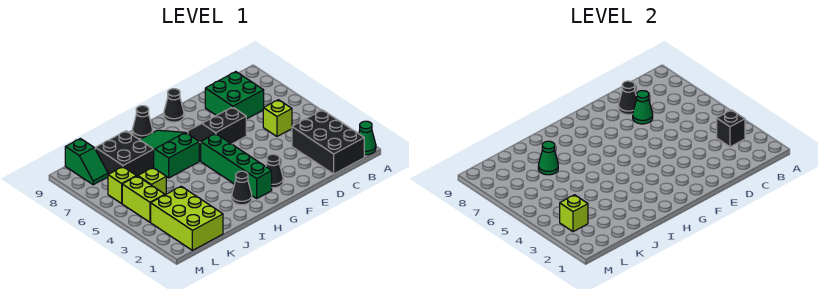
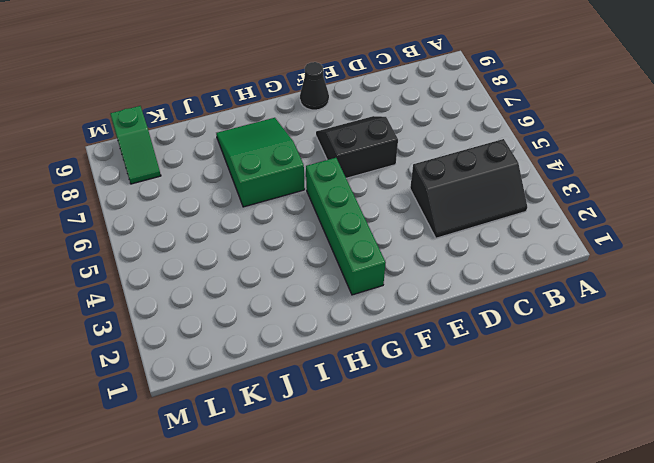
black 2x3 slope [410,139,527,238] -> black 2x3 brick [292,110,364,174]
none -> green 1x1 cone [359,121,376,155]
none -> lime 1x1 brick [263,100,292,136]
none -> green 2x2 brick [205,72,264,119]

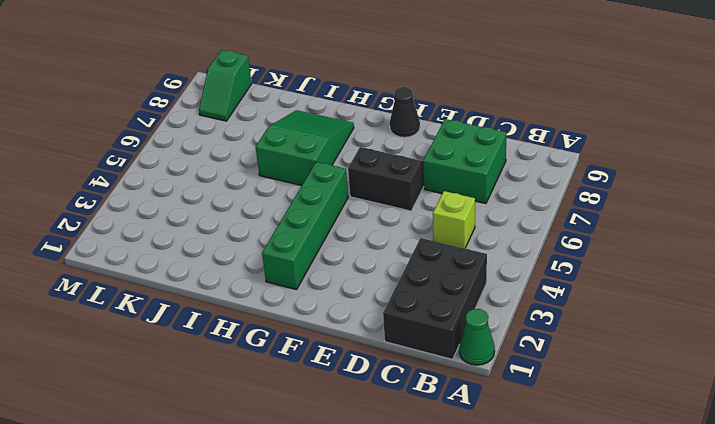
none -> black 1x1 cone [266,154,283,188]
none -> black 1x1 cone [232,171,252,205]
none -> black 1x1 cone [132,106,153,139]

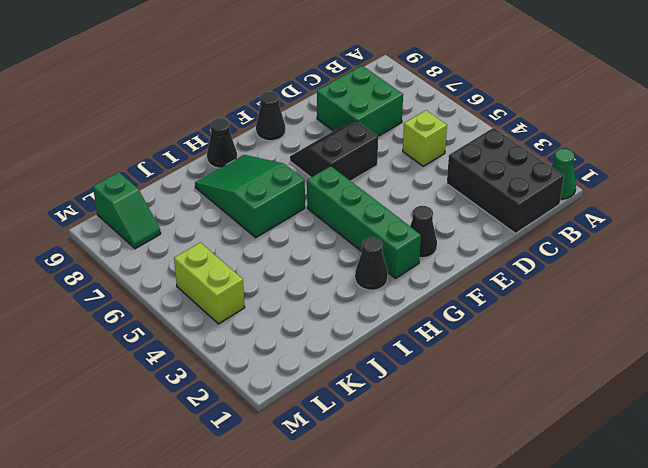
none -> black 2x2 brick [95,131,154,176]
none -> lime 2x3 brick [151,186,223,250]
none -> lime 1x1 brick [138,168,166,195]

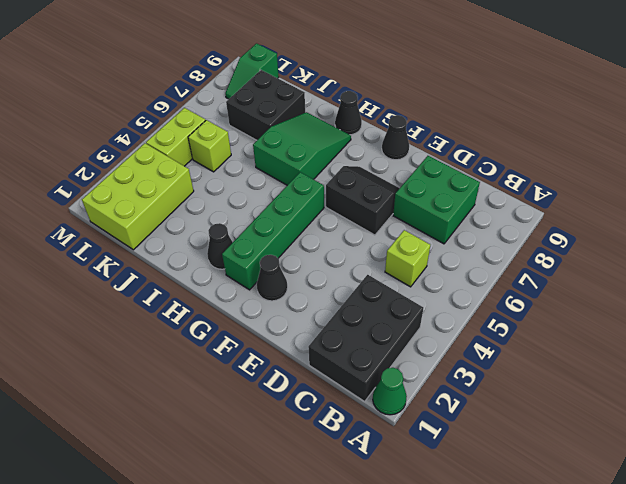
none -> lime 1x1 brick [108,167,136,203]
none -> black 1x1 brick [717,110,745,147]
none -> green 1x1 cone [633,91,653,124]

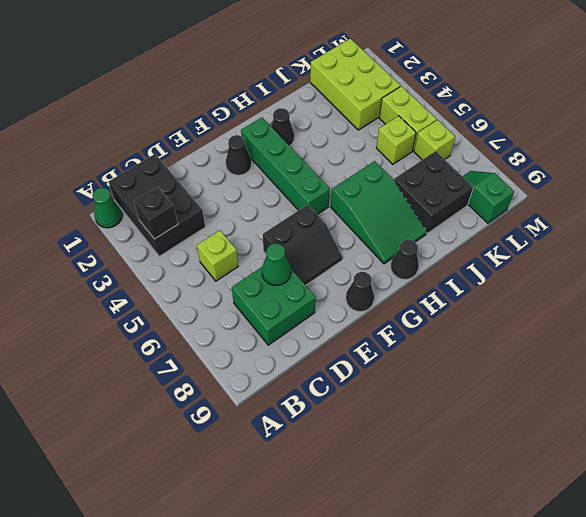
none -> black 1x1 cone [618,81,636,115]
none -> green 1x1 cone [538,141,558,175]
none -> lime 1x1 brick [560,195,588,232]

